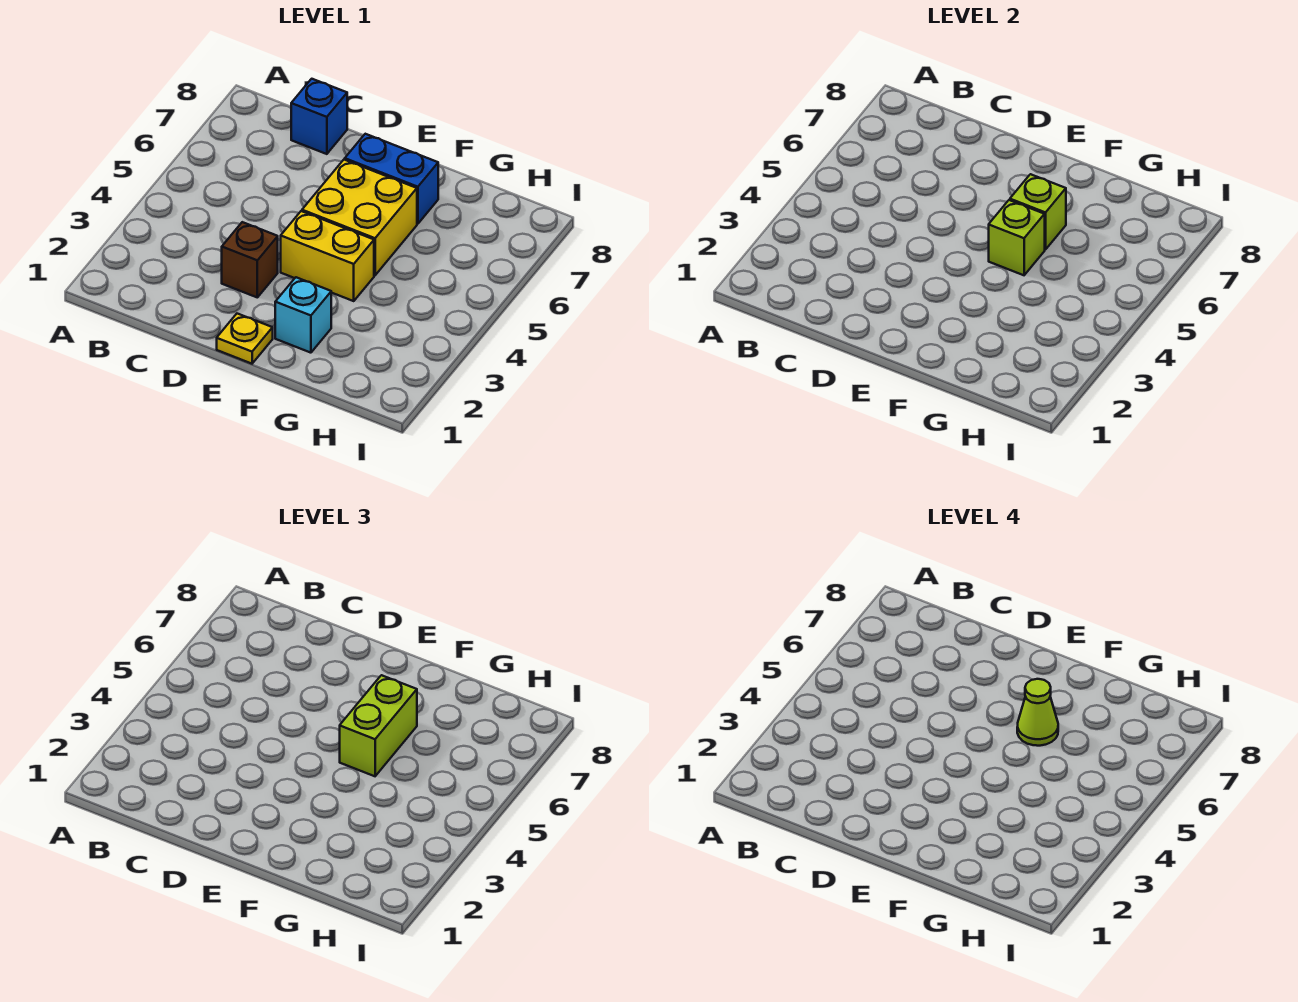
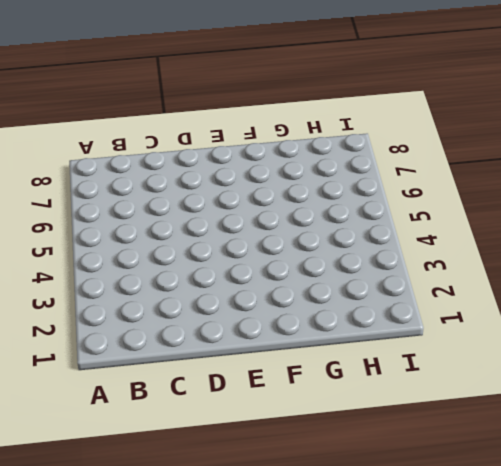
none -> blue 1x1 brick [291,79,347,154]
none -> brown 1x1 brick [222,222,278,297]

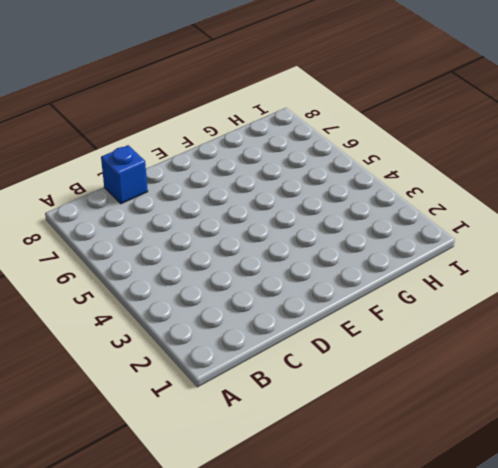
none -> brown 1x1 brick [222,222,278,297]
none -> yellow 1x1 plate [217,314,273,364]

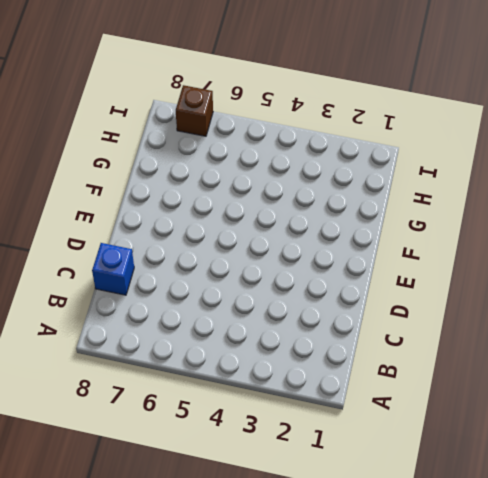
brown 1x1 brick [176,85,213,136] -> brown 1x1 brick moved to [222,222,278,297]
none -> yellow 1x1 plate [217,314,273,364]
none -> yellow 1x2 brick [281,211,374,301]

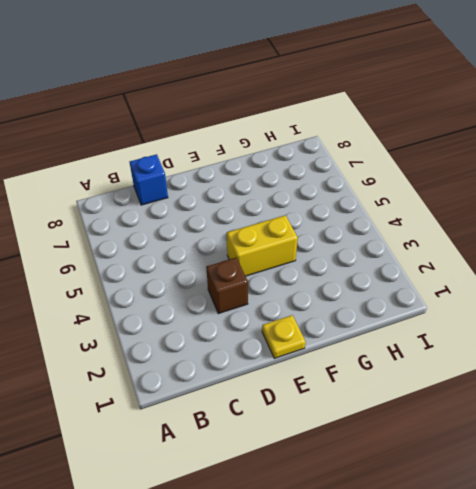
none -> yellow 2x2 brick [302,160,417,275]
none -> blue 1x2 brick [345,134,438,224]

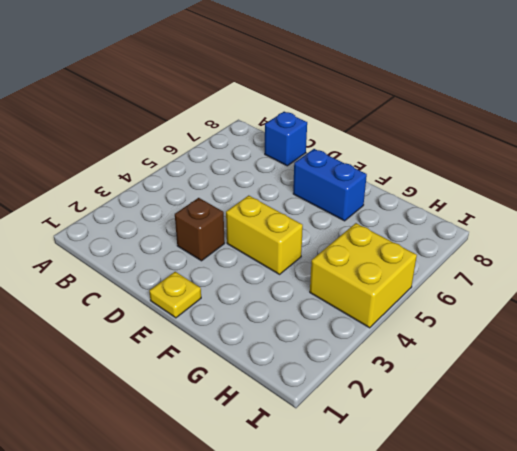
yellow 2x2 brick [310,223,417,328] -> yellow 2x2 brick moved to [302,160,417,275]
none -> cyan 1x1 brick [275,277,331,353]
none -> lime 1x1 brick [989,200,1045,275]

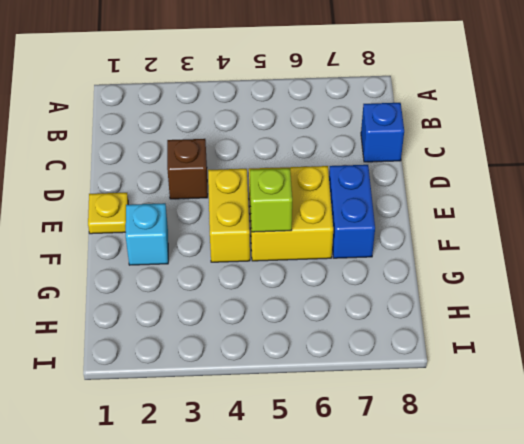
none -> lime 1x1 brick [1010,174,1066,250]
none -> lime 1x2 brick [340,675,417,776]

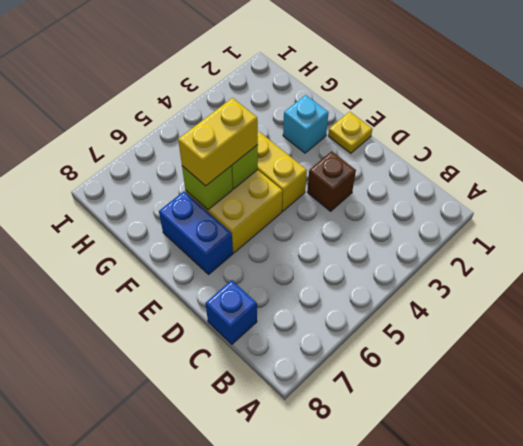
yellow 1x2 brick [178,98,258,186] -> lime 1x2 brick [340,675,417,776]
none -> lime 1x1 cone [1017,679,1058,746]

